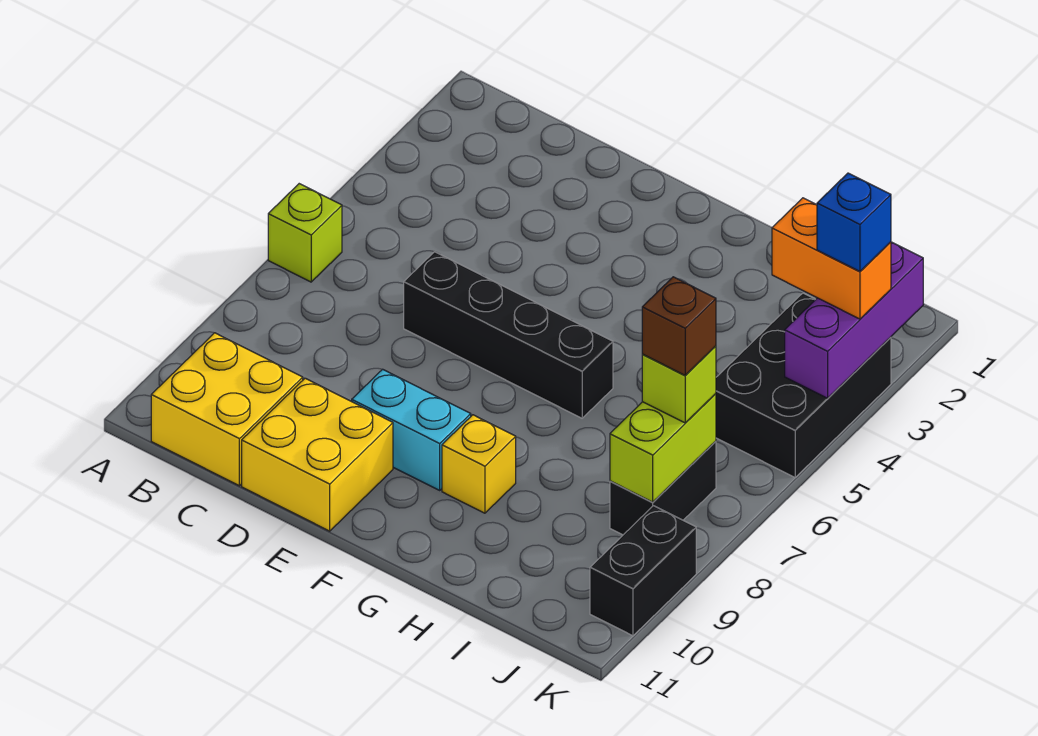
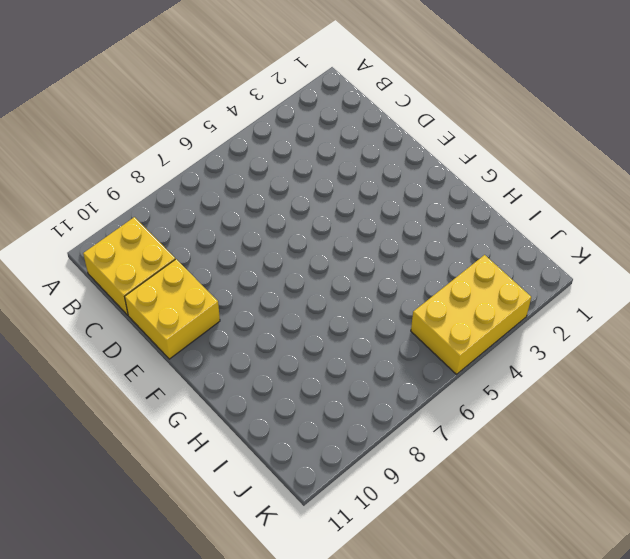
yellow 2x3 brick [411,255,531,374] -> black 2x3 brick [716,293,891,477]
none -> lime 1x1 brick [268,184,342,282]
none -> black 1x4 brick [404,252,613,418]
none -> cyan 1x2 brick [352,369,471,490]

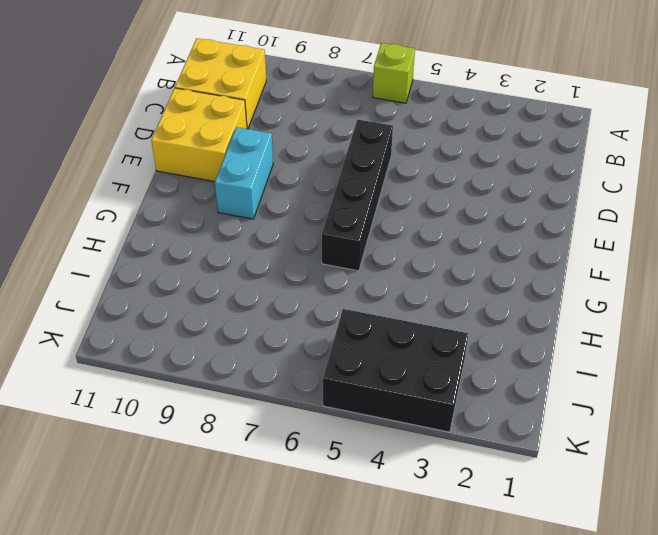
none -> yellow 1x1 brick [442,415,516,513]
none -> black 1x2 brick [610,441,716,535]
none -> black 1x2 brick [590,506,696,636]

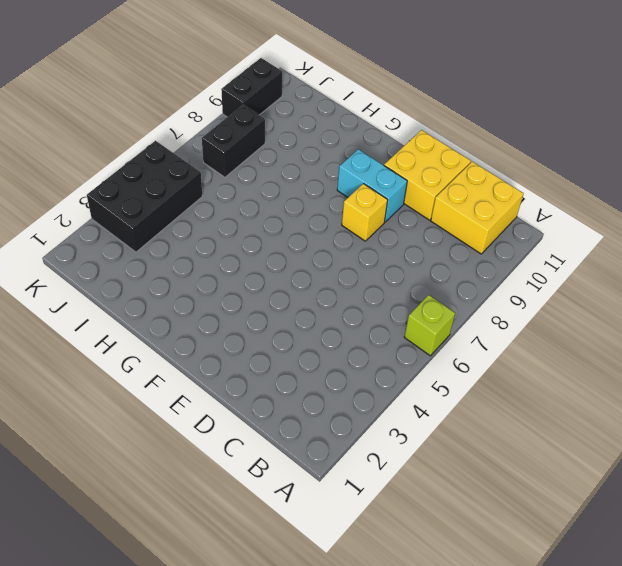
yellow 1x1 brick [342,184,388,241] -> yellow 1x1 brick moved to [442,415,516,513]
none -> black 1x4 brick [404,252,613,418]
none -> lime 1x2 brick [610,394,716,502]
none -> purple 1x3 brick [785,242,923,398]

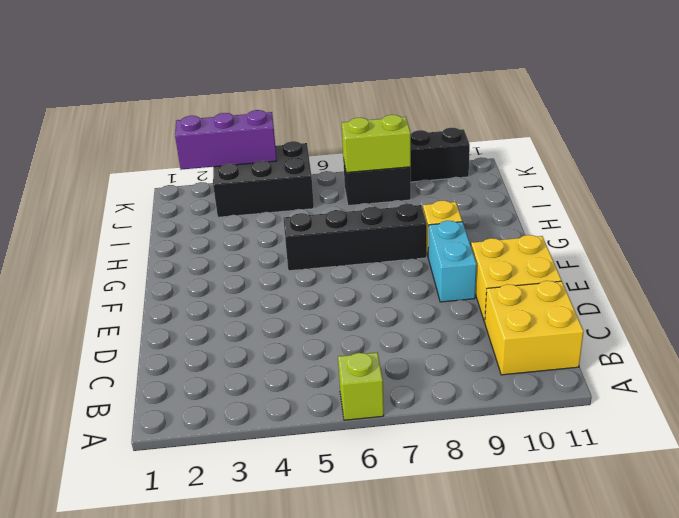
black 1x4 brick [283,204,427,271] -> black 1x4 brick turned to [404,252,613,418]
none -> orange 1x2 brick [772,198,891,319]
none -> lime 1x1 brick [642,346,716,423]
none -> brown 1x1 brick [642,277,716,375]

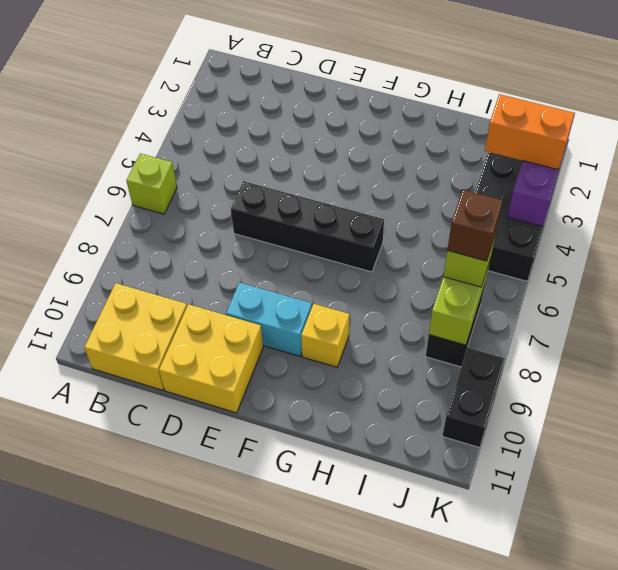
none -> blue 1x1 brick [817,173,891,271]

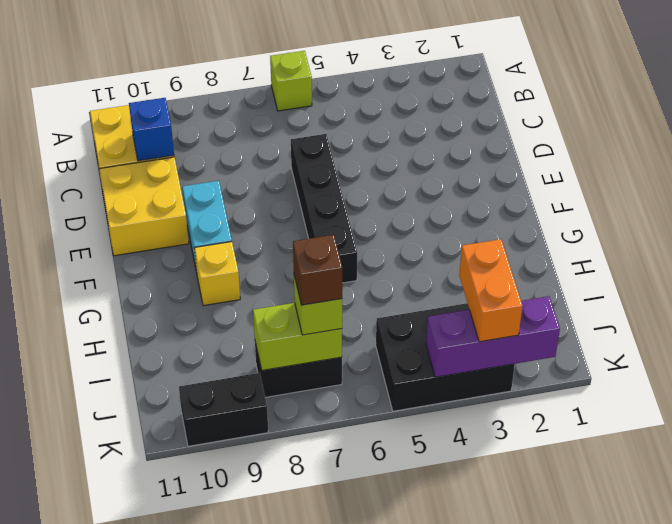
blue 1x1 brick [129,98,174,161] -> blue 1x1 brick moved to [817,173,891,271]

